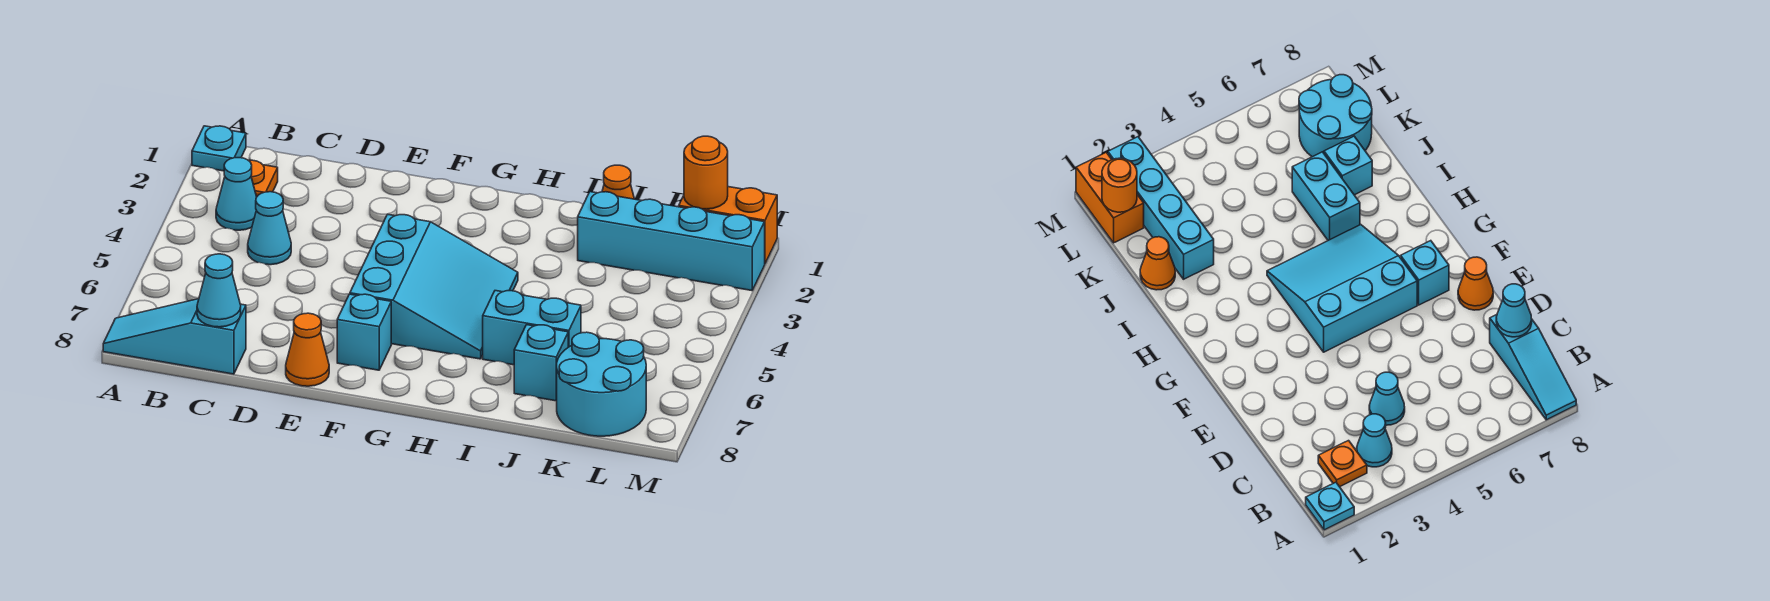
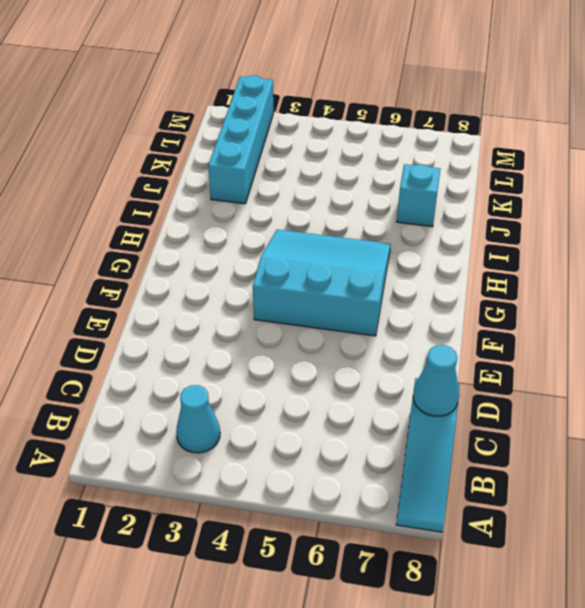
none -> cyan 1x1 plate [192,126,246,171]
none -> orange 1x1 plate [248,160,278,197]
none -> cyan 1x1 cone [248,192,291,265]

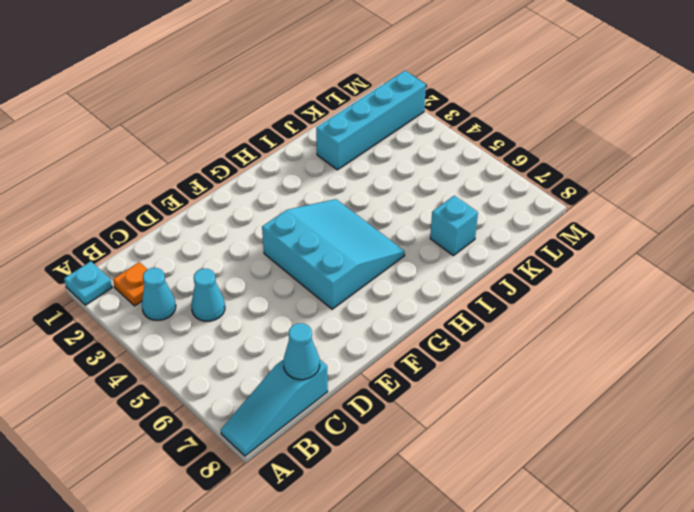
none -> orange 1x1 cone [286,313,329,386]
none -> cyan 1x1 brick [337,294,391,370]
none -> cyan 1x2 brick [483,291,581,365]

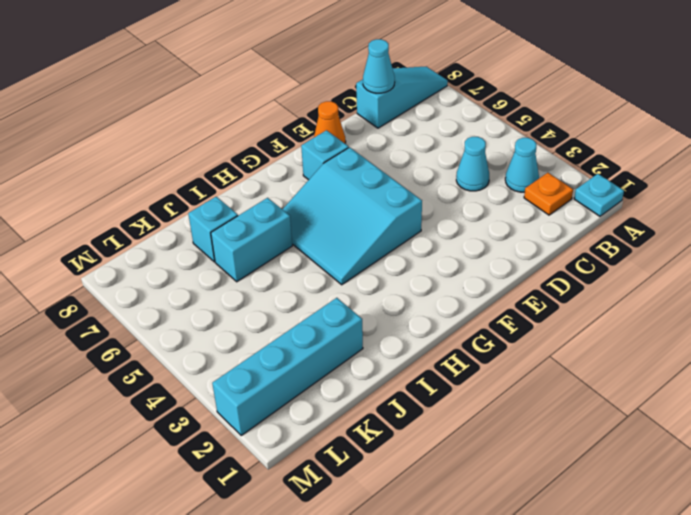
none -> orange 1x1 cone [602,165,634,199]
none -> cyan 2x2 round brick [556,332,646,436]
none -> orange 1x2 brick [679,187,777,263]

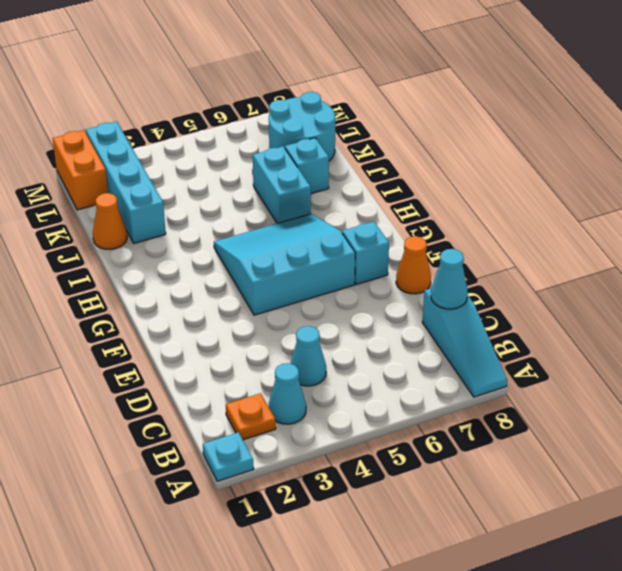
none -> orange 1x1 round brick [684,136,728,209]

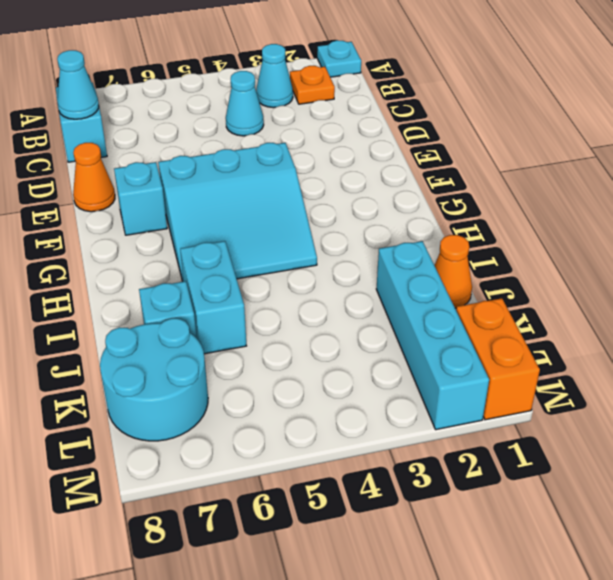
none -> orange 1x1 round brick [684,136,728,209]

